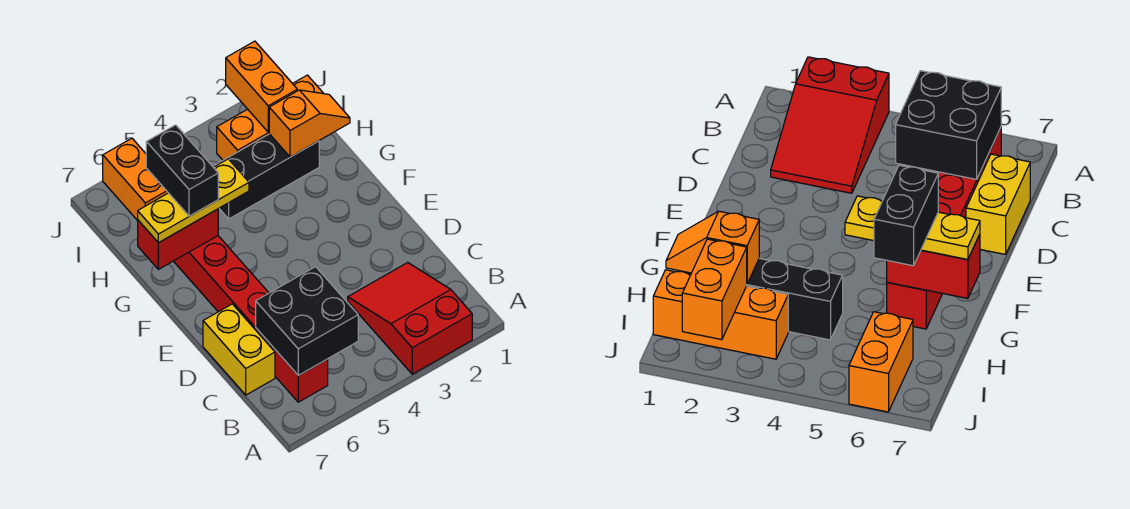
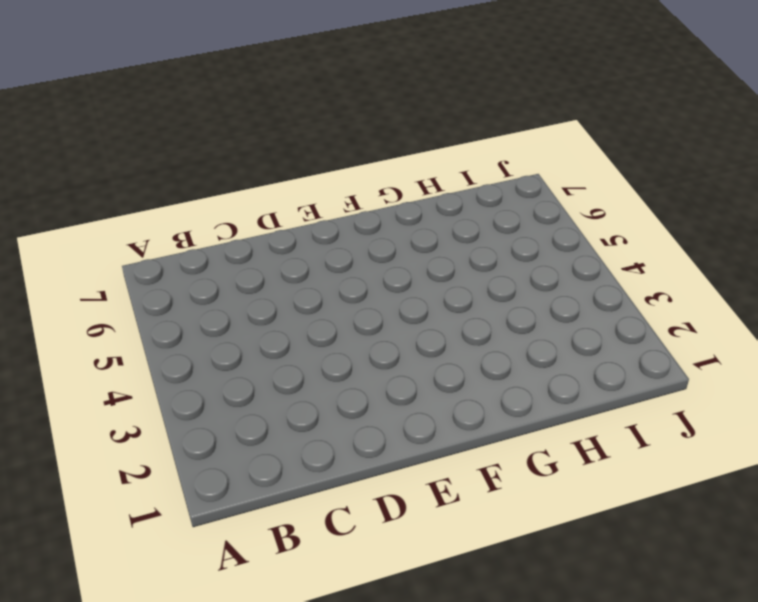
none -> red 2x3 slope [348,263,472,374]
none -> red 1x6 brick [174,236,328,402]
none -> yellow 1x2 brick [203,304,275,395]

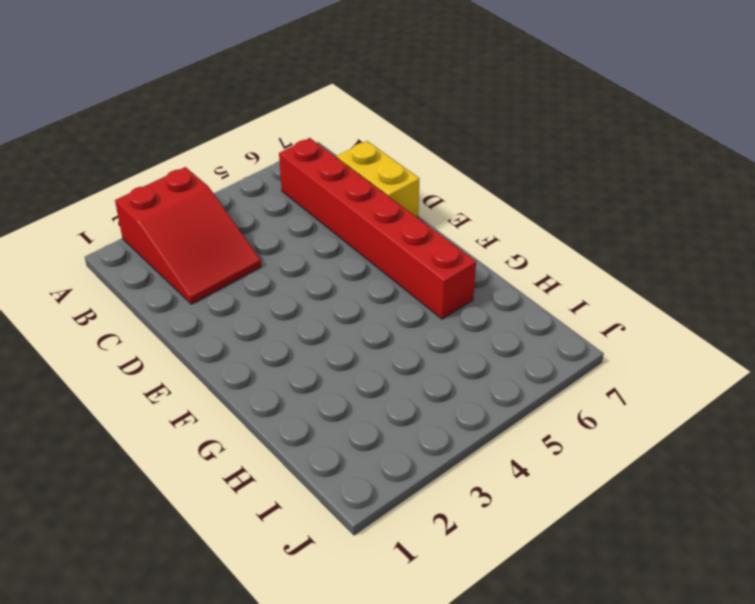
none -> black 1x3 brick [213,134,319,219]
none -> orange 1x3 brick [217,75,324,160]
none -> orange 1x2 brick [103,138,168,221]

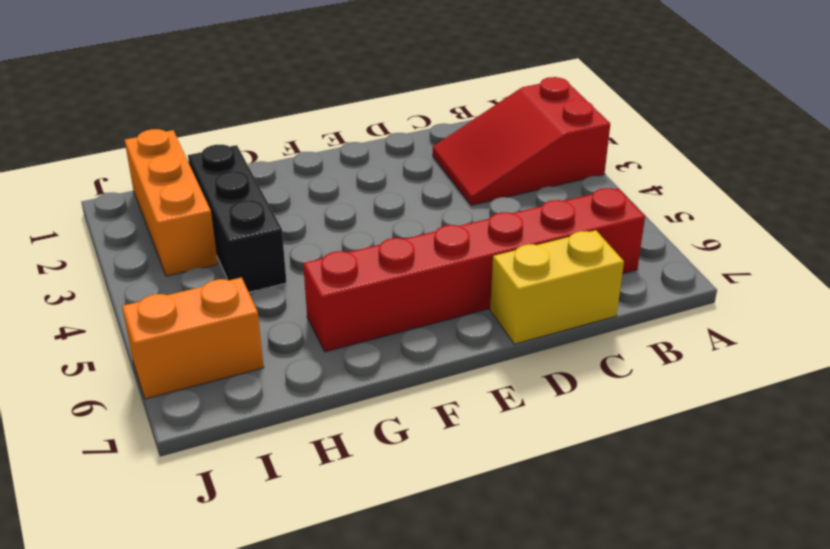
none -> black 2x2 brick [256,267,358,375]
none -> red 1x2 brick [138,209,218,269]
none -> orange 1x2 slope [269,90,350,157]

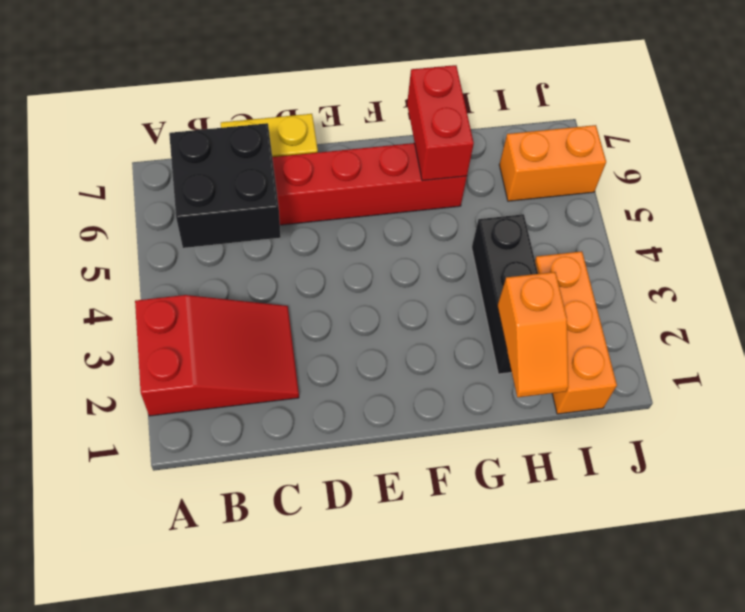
none -> orange 1x2 brick [226,41,297,132]
none -> yellow 1x3 plate [138,159,249,243]
none -> black 1x2 brick [146,125,218,216]

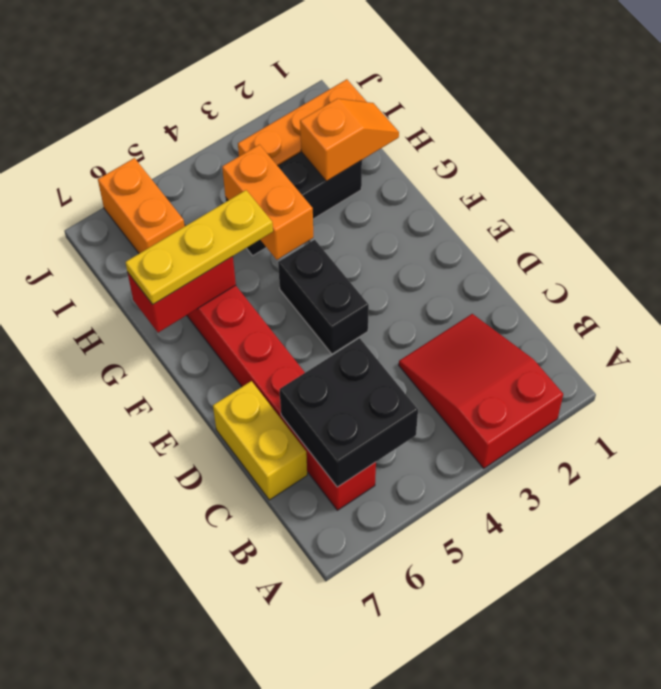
black 1x2 brick [278,240,369,354] -> black 1x2 brick moved to [146,125,218,216]
orange 1x2 brick [222,145,313,260] -> orange 1x2 brick moved to [226,41,297,132]

